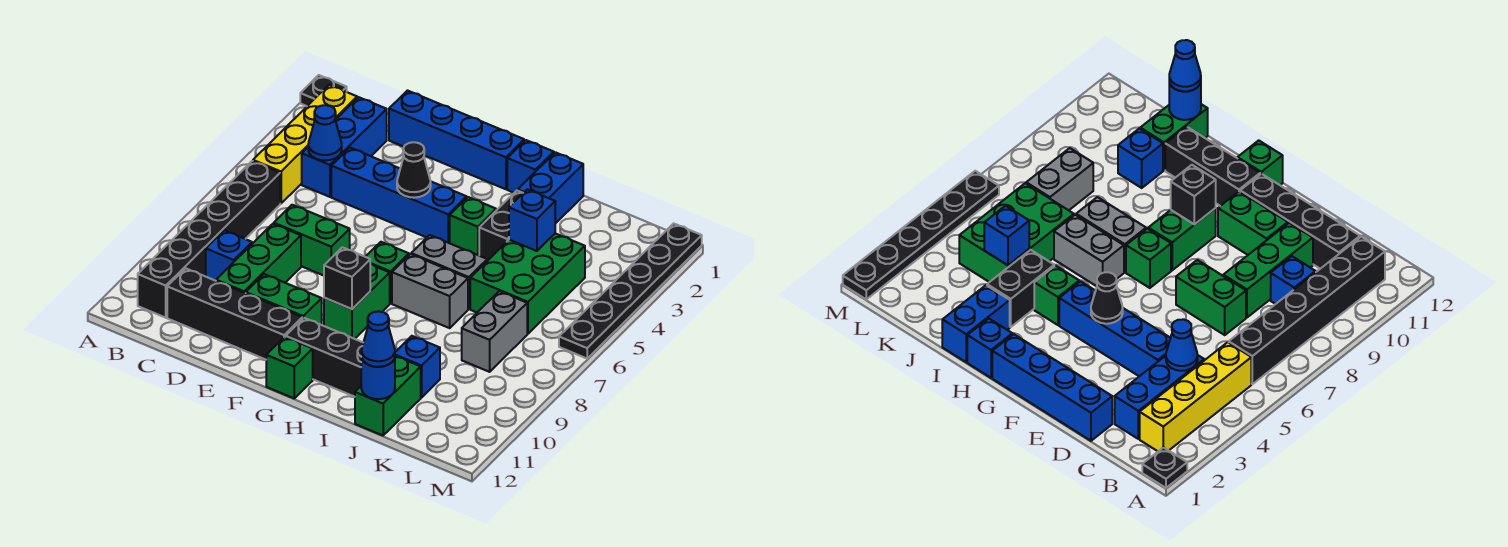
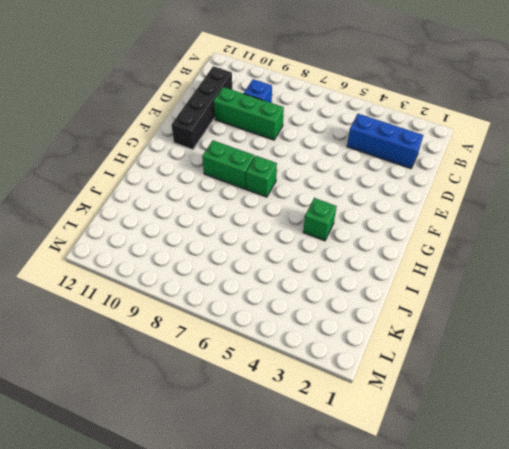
none -> black 1x1 plate [300,75,347,106]
none -> yellow 1x4 brick [253,85,357,203]
none -> black 1x6 brick [138,161,280,318]
none -> blue 1x4 brick [389,91,524,189]

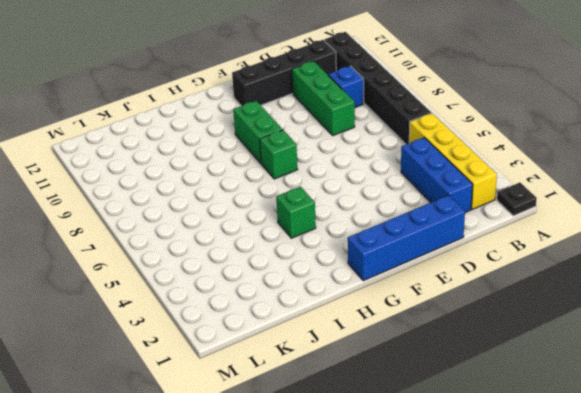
none -> blue 1x4 brick [331,148,467,243]
none -> green 1x2 brick [274,205,350,276]
none -> green 1x2 brick [246,274,322,325]
none -> black 1x3 brick [286,318,363,397]

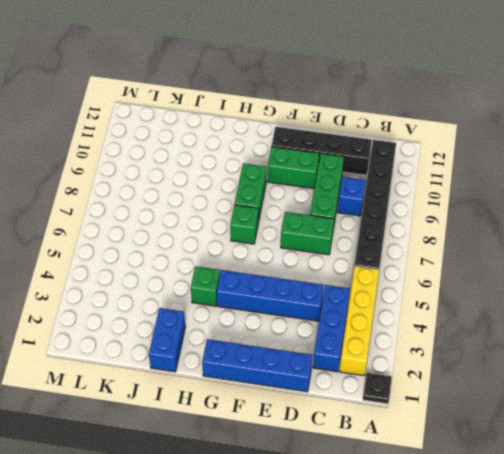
none -> black 1x3 brick [286,318,363,397]
none -> green 1x1 brick [266,337,313,398]
none -> blue 1x1 brick [507,140,554,193]
none -> grey 1x2 brick [411,235,487,309]

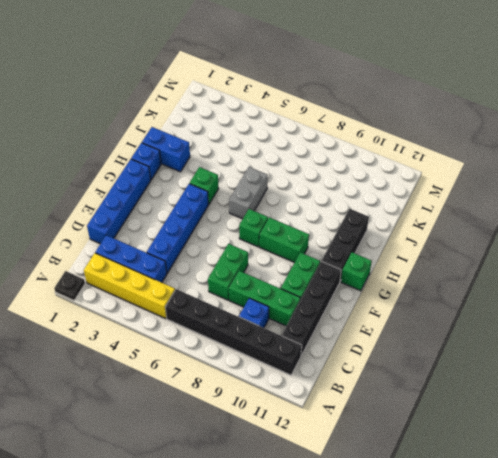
none -> grey 1x2 brick [392,254,468,328]
none -> black 1x2 brick [479,190,523,261]
none -> green 2x3 brick [470,234,585,334]
none -> blue 1x1 brick [395,336,440,398]

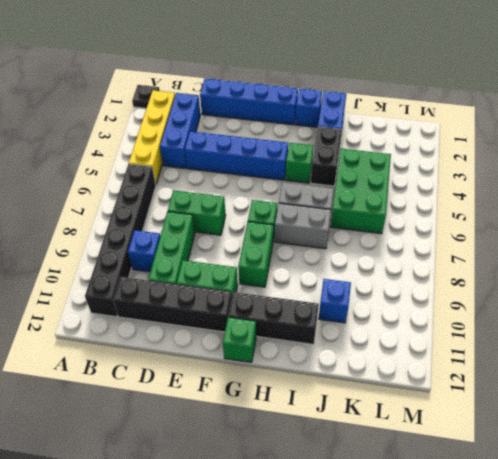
none -> green 1x2 brick [355,356,421,435]
none -> grey 1x2 brick [462,291,527,372]
none -> black 1x6 plate [559,223,702,358]
none -> blue 1x1 cone [308,105,342,160]

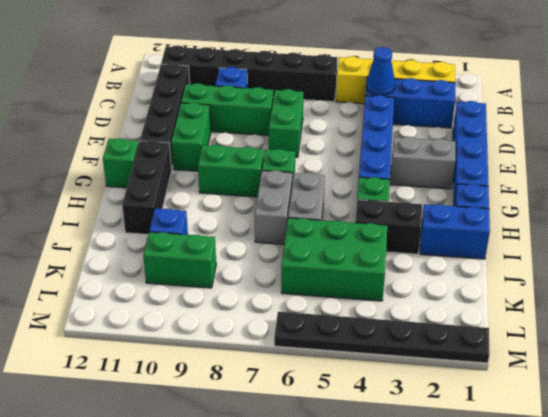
grey 1x2 brick [390,137,455,189] -> grey 1x2 brick moved to [462,291,527,372]
green 1x2 brick [143,232,216,288] -> green 1x2 brick moved to [355,356,421,435]
none -> black 1x1 plate [300,75,347,106]
none -> black 1x1 cone [397,142,431,198]
none -> black 1x1 brick [324,247,370,309]
none -> blue 1x1 brick [509,189,555,251]

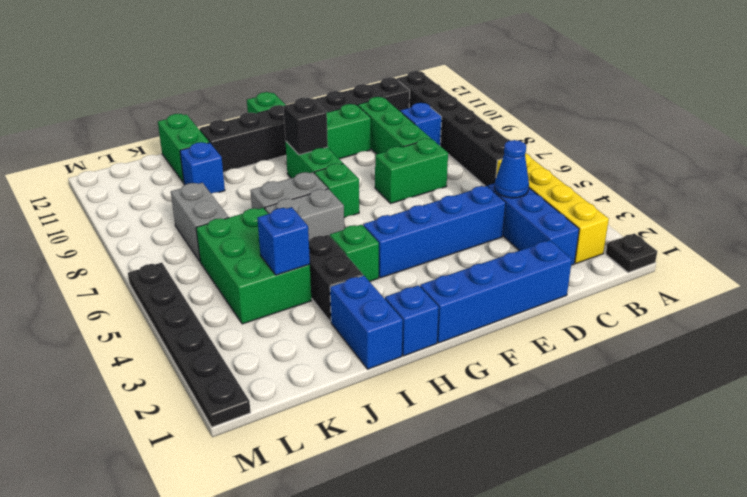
none -> black 1x1 cone [397,142,431,198]
none -> blue 1x1 round brick [361,357,395,399]
none -> blue 1x1 cone [361,311,395,367]

